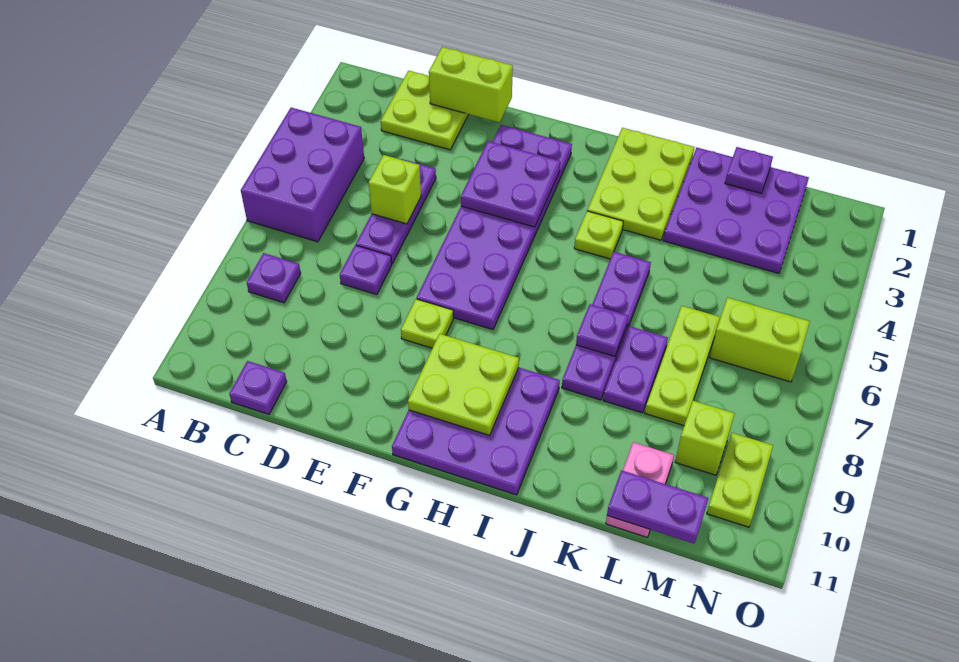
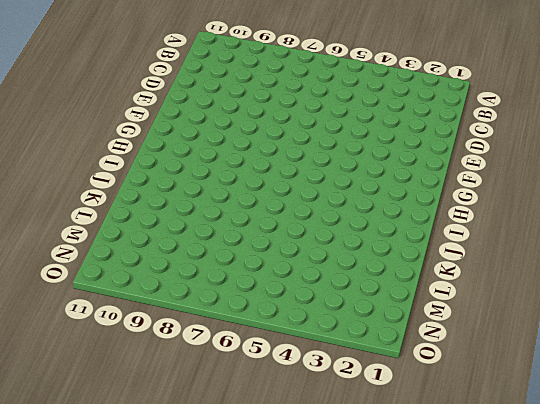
none -> purple 2x3 brick [241,108,364,242]
none -> purple 1x1 plate [247,253,301,303]
none -> lime 2x2 plate [381,71,469,150]

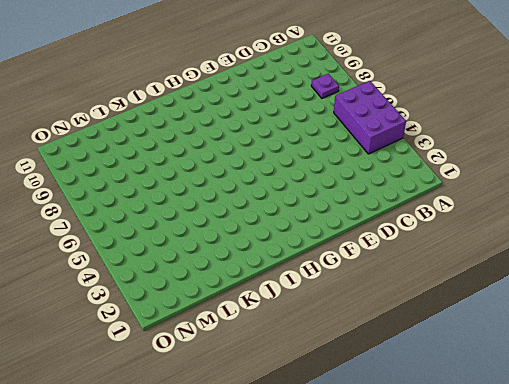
none -> lime 2x2 plate [381,71,469,150]
none -> purple 1x1 plate [229,361,287,414]
none -> purple 1x3 plate [356,159,436,264]

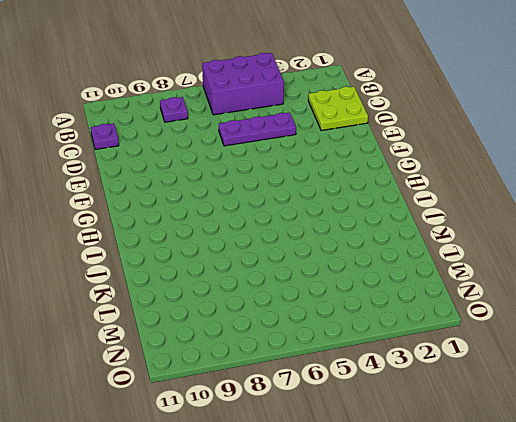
none -> purple 1x1 plate [340,245,392,295]
none -> purple 2x6 plate [417,125,572,330]
none -> lime 1x1 plate [401,299,453,348]

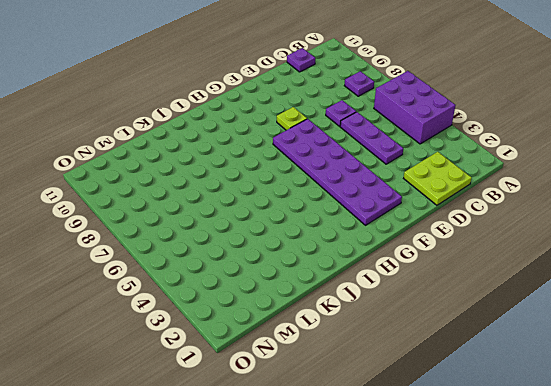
none -> purple 3x3 plate [392,368,560,495]
none -> lime 2x3 plate [587,128,694,240]
none -> lime 1x1 plate [574,211,623,259]

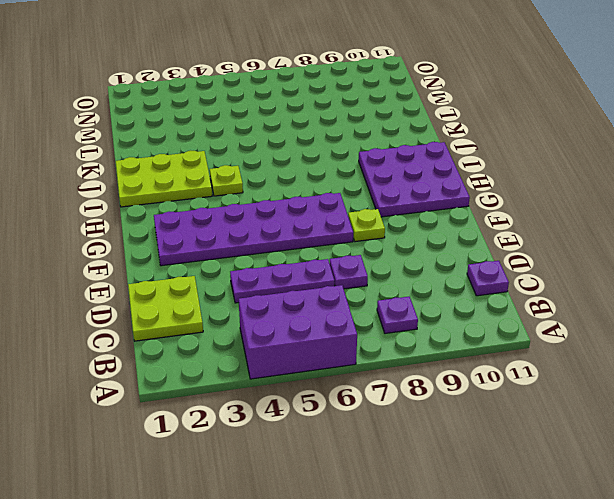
none -> purple 1x4 plate [562,252,651,400]
none -> purple 3x3 plate [663,148,809,273]
none -> purple 1x2 plate [603,326,668,413]

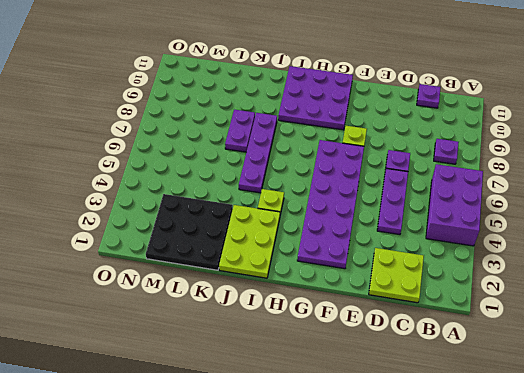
black 3x3 plate [146,194,233,270] -> purple 3x3 plate [663,148,809,273]
none -> lime 1x3 plate [645,306,720,425]
none -> pink 1x2 plate [606,442,674,537]
none -> lime 1x2 brick [710,298,810,382]

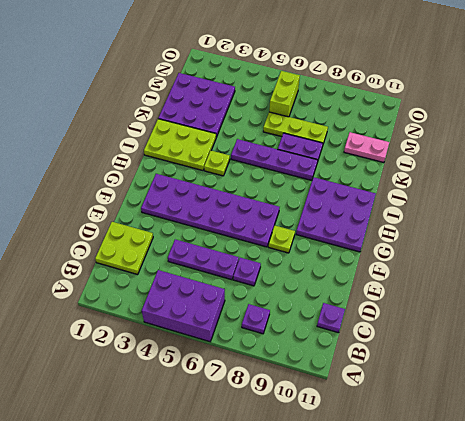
none -> lime 1x1 brick [675,401,735,475]
none -> lime 1x2 plate [707,433,773,527]
none -> lime 1x2 brick [429,47,513,122]

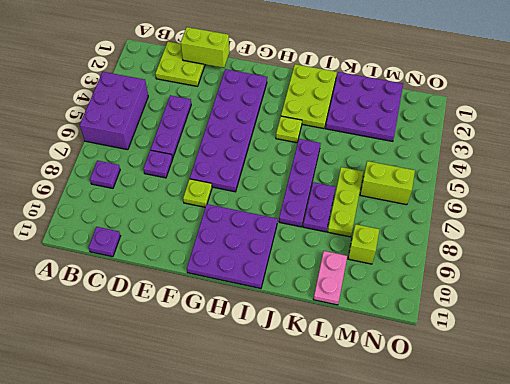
none -> lime 1x2 plate [707,433,773,527]
none -> lime 1x1 brick [369,155,421,224]
none -> purple 2x2 plate [461,141,560,227]

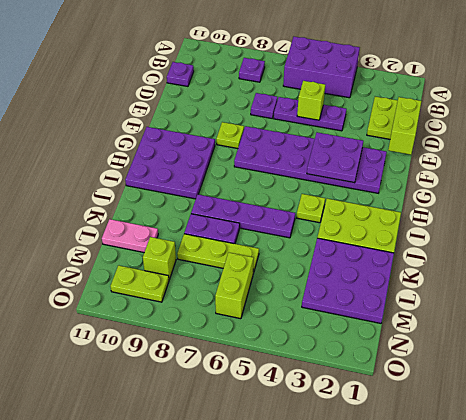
none -> lime 2x2 plate [408,334,519,435]
none -> purple 1x1 plate [576,304,628,356]
none -> purple 1x1 plate [725,147,773,193]

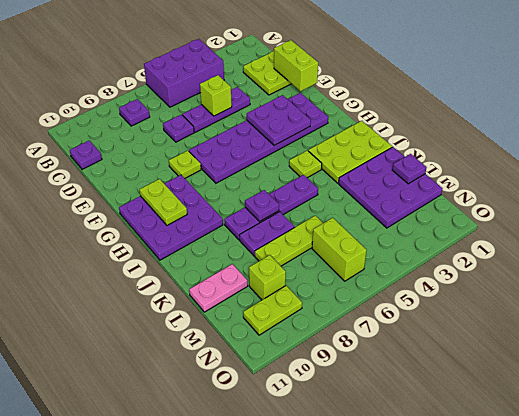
lime 1x2 plate [139,179,187,225] -> lime 2x2 plate [408,334,519,435]
none -> purple 1x2 plate [607,470,708,543]

